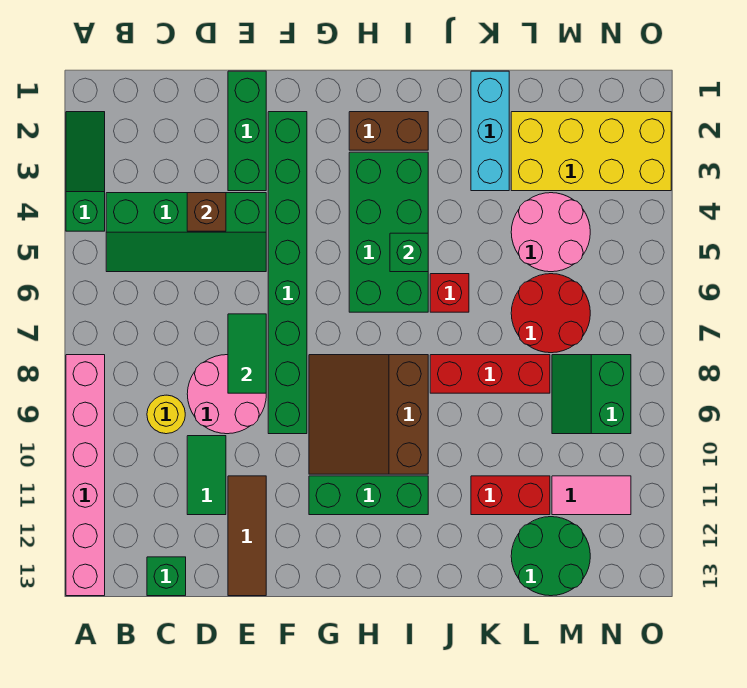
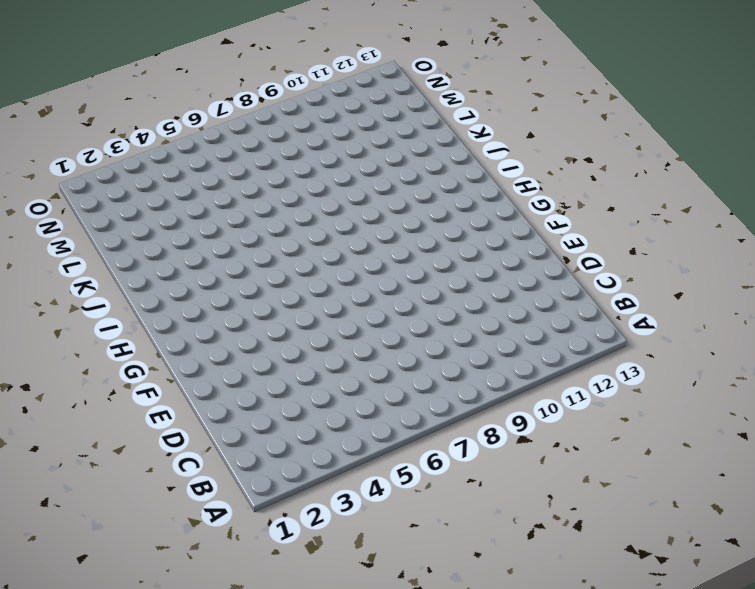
none -> green 1x3 slope [66,112,105,231]
none -> pink 1x6 brick [66,355,105,596]
none -> green 2x4 slope [106,193,266,272]

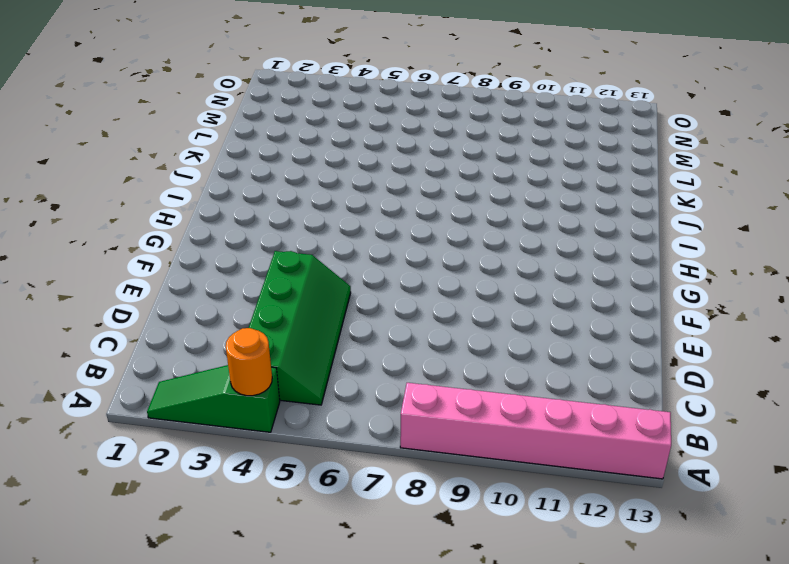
orange 1x1 round brick [226,328,272,396] -> none
none -> yellow 1x1 round brick [147,395,185,434]
none -> green 1x1 brick [147,557,186,596]
none -> pink 2x2 round brick [187,355,266,434]

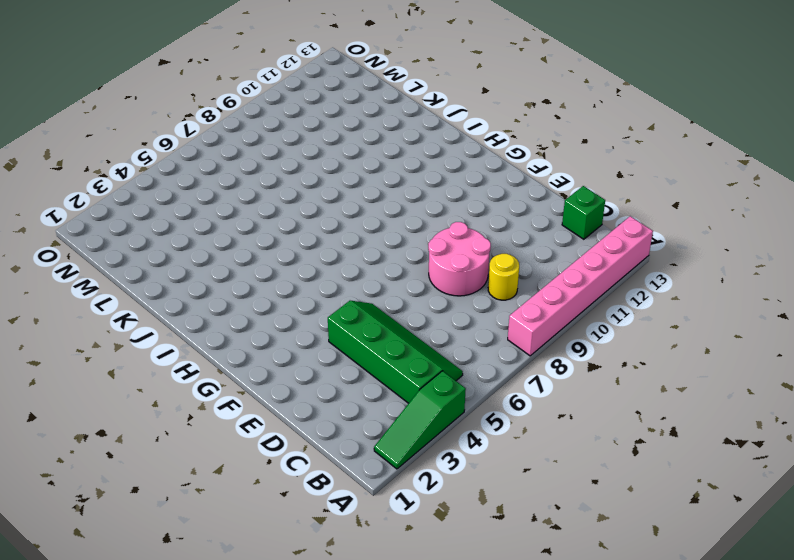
none -> green 1x2 tile [187,436,226,515]
none -> green 1x3 brick [228,71,266,191]
none -> brown 1x3 tile [228,476,266,596]

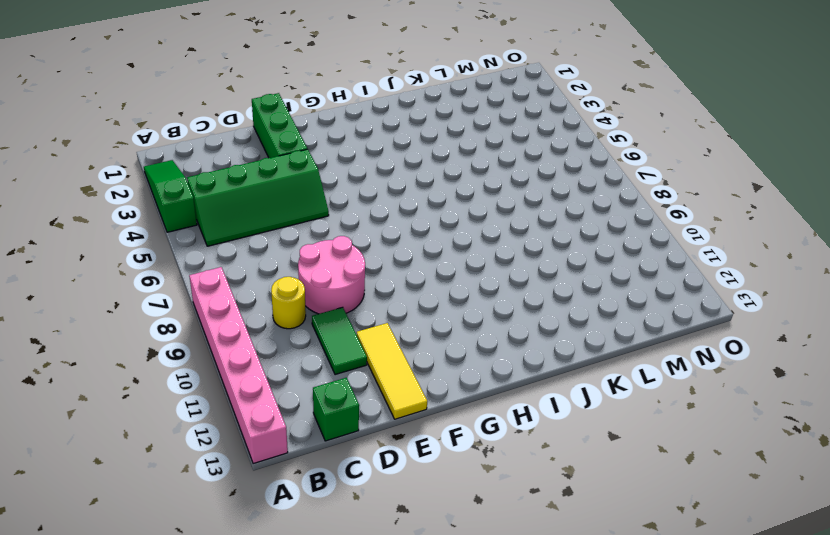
yellow 1x3 tile [357,323,427,419] -> brown 1x3 tile [228,476,266,596]
none -> green 1x8 brick [268,112,307,434]
none -> brown 3x3 slope [309,355,428,474]
none -> green 1x3 brick [309,476,428,515]

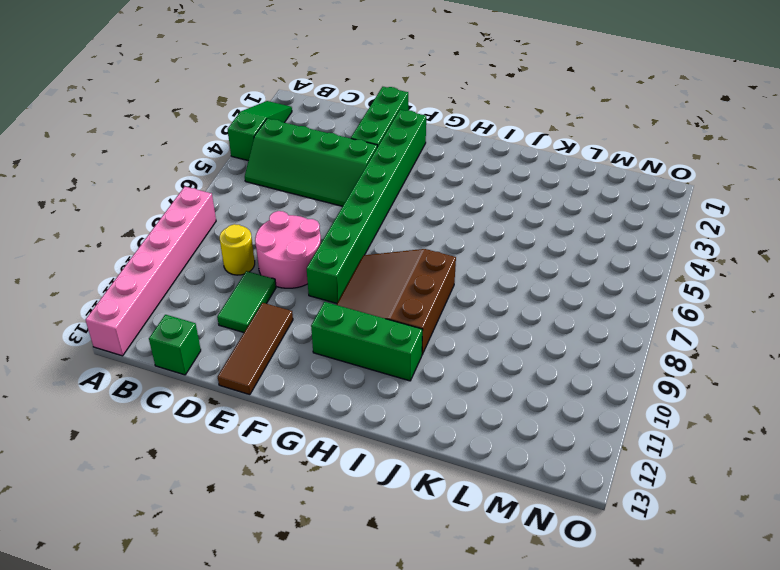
none -> brown 1x2 brick [349,112,428,150]
none -> green 2x4 brick [349,152,428,312]
none -> red 1x1 brick [430,274,469,312]

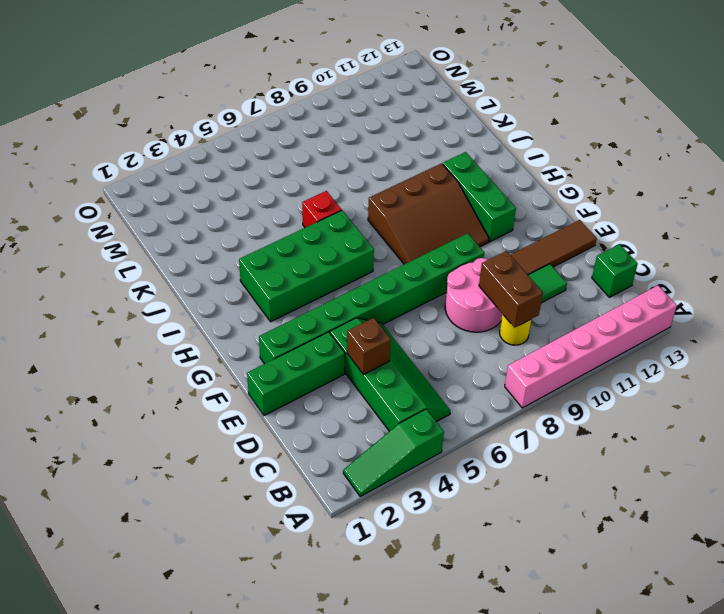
brown 1x2 brick [479,251,543,328] -> brown 1x2 brick moved to [349,112,428,150]
none -> red 1x3 brick [430,355,550,393]
none -> cyan 1x3 brick [471,71,509,191]
none -> red 1x2 brick [471,476,550,515]

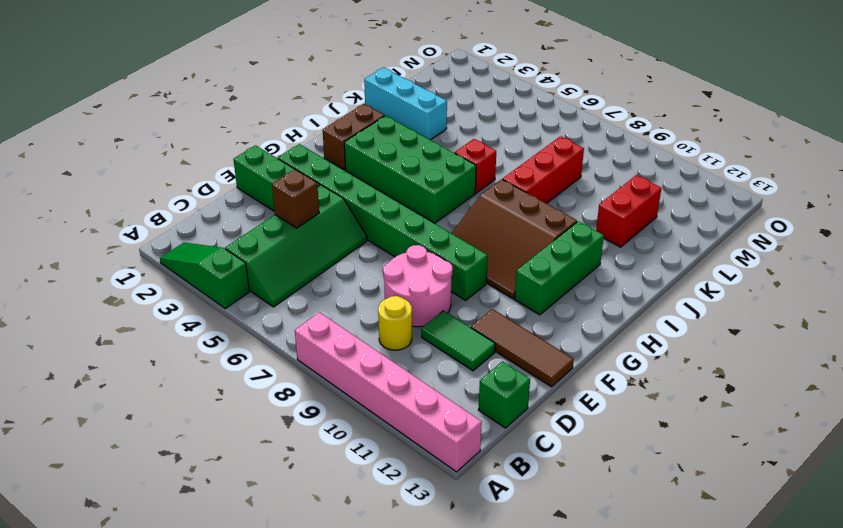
none -> yellow 2x4 brick [511,112,671,191]
none -> pink 2x2 round brick [511,193,590,272]
none -> red 2x2 round brick [511,274,590,353]

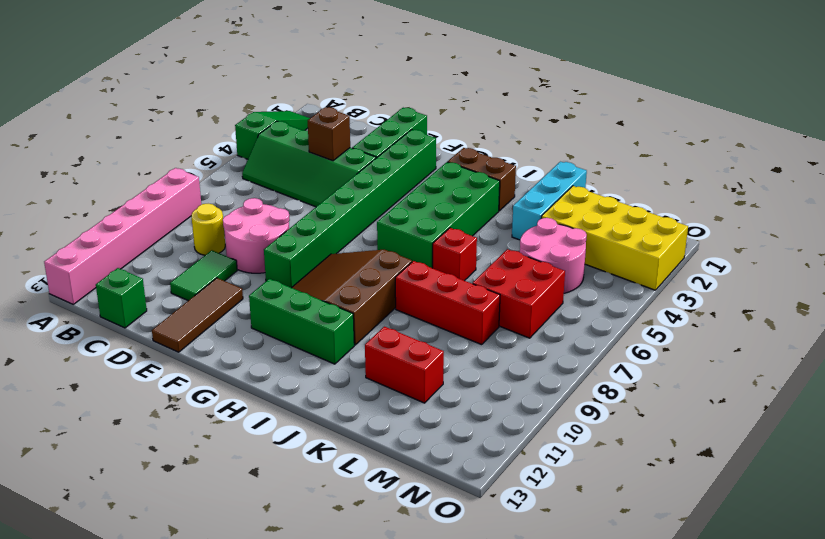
red 2x2 brick [473,249,565,338] -> red 2x2 round brick [511,274,590,353]
none -> green 2x2 round brick [511,517,590,596]
none -> green 2x2 slope [552,355,631,434]
none -> pink 1x2 tile [552,476,631,515]

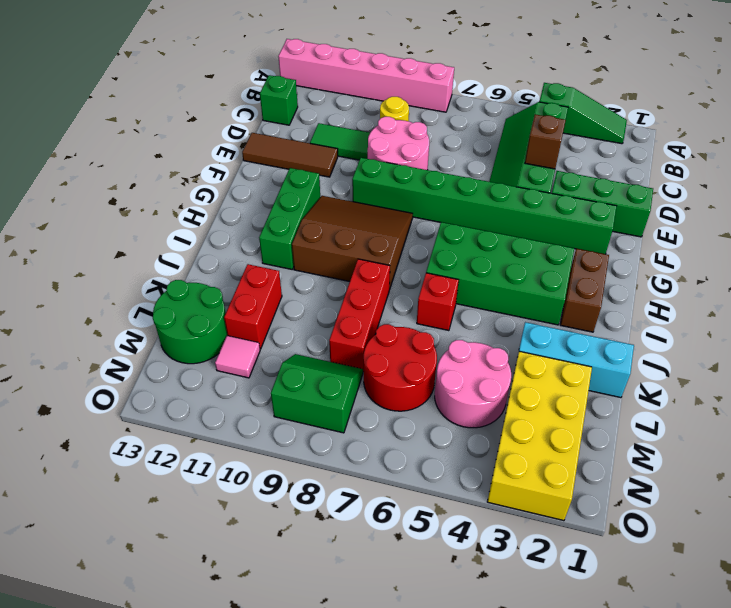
pink 1x1 tile [215,336,260,378] -> pink 1x2 tile [552,476,631,515]
none -> green 1x2 tile [228,314,266,393]
none -> green 1x1 brick [390,233,428,272]

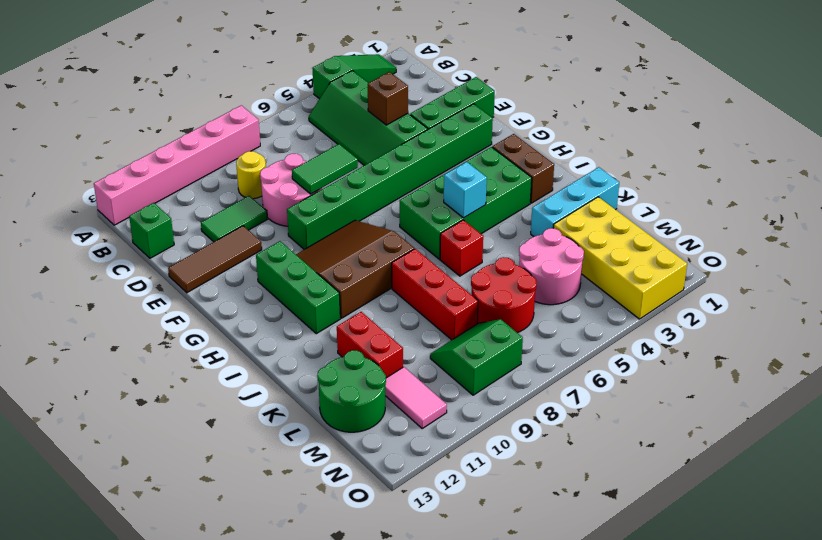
cyan 1x1 brick [444,162,487,218] -> green 1x1 brick [390,233,428,272]

